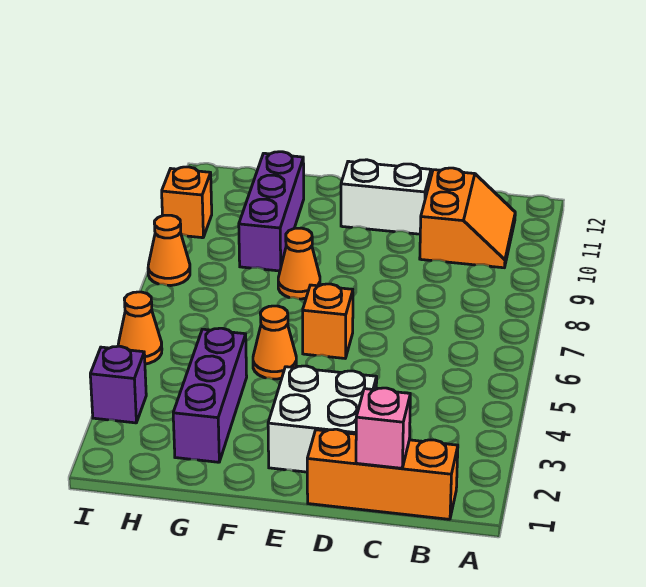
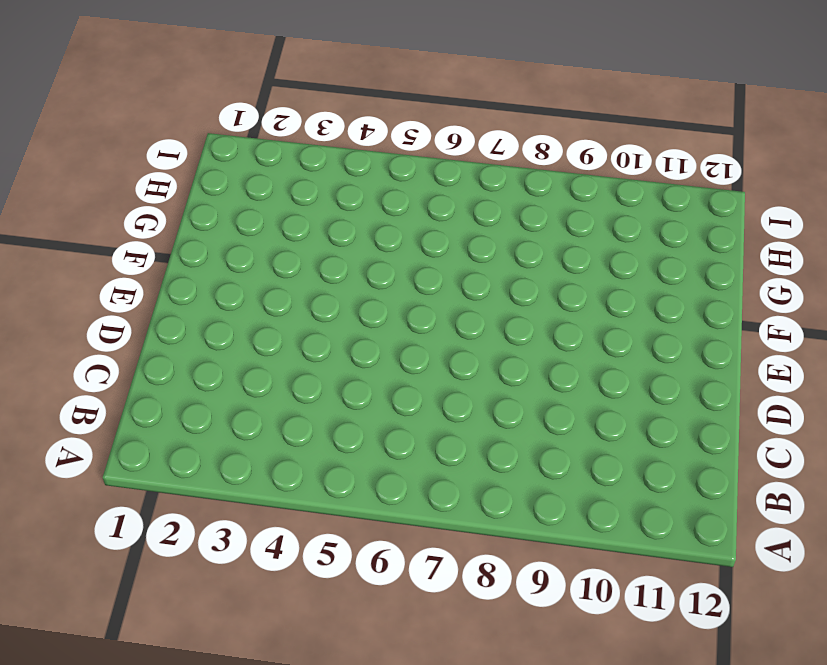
none -> orange 1x3 brick [307,429,458,519]
none -> orange 2x2 slope [420,168,515,268]
none -> white 2x2 brick [268,366,377,472]

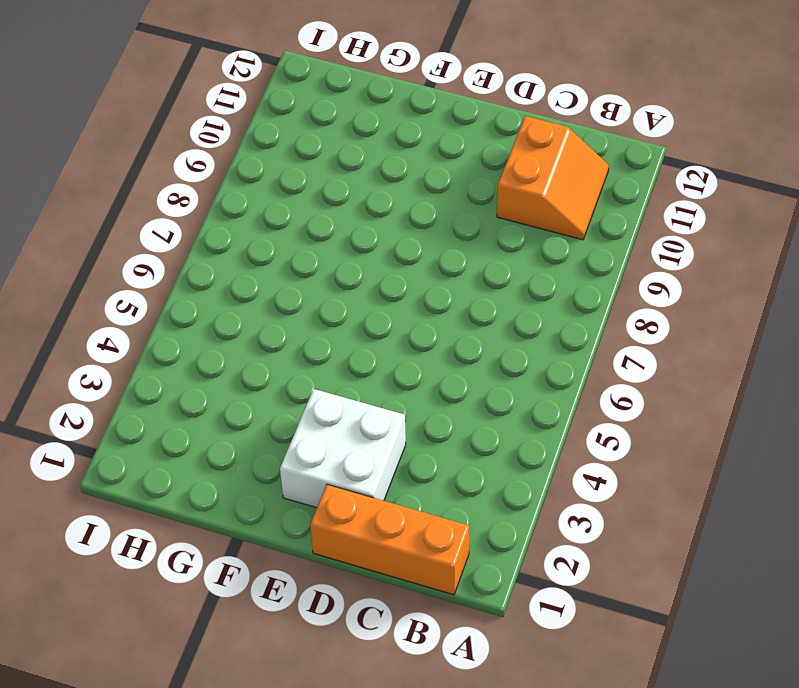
none -> white 1x2 brick [341,160,431,234]
none -> orange 1x1 brick [303,284,353,358]
none -> orange 1x1 cone [253,306,296,379]

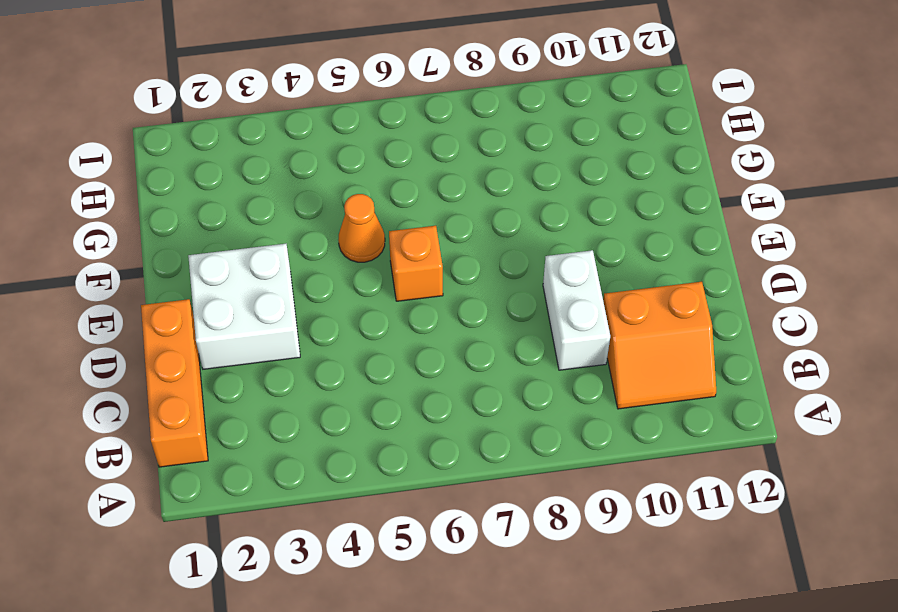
white 1x2 brick [543,250,610,370] -> white 1x2 brick moved to [341,160,431,234]
none -> orange 1x1 cone [278,228,320,299]
none -> purple 1x3 brick [173,328,247,462]
none -> purple 1x3 brick [239,152,304,271]

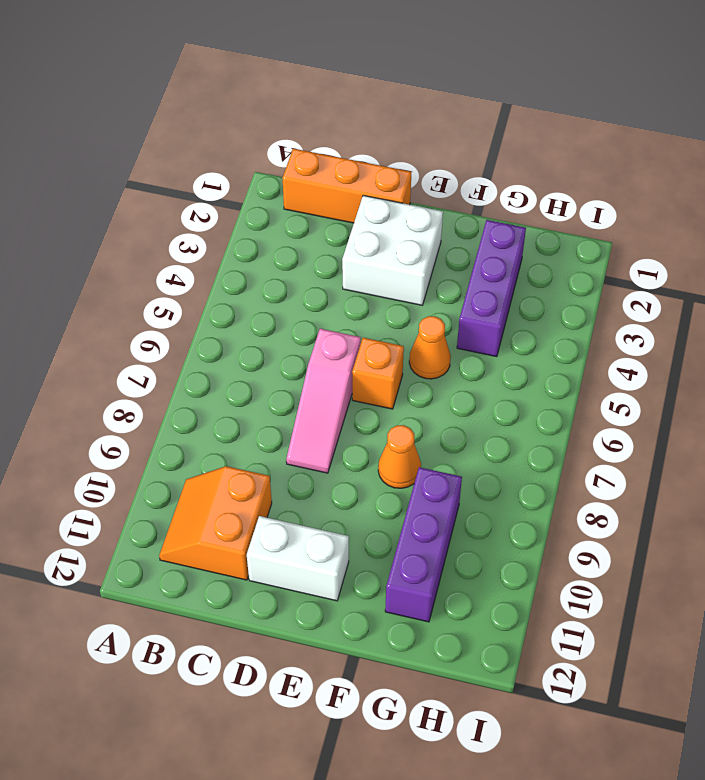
pink 1x3 slope [286,329,361,473] -> none
none -> purple 1x1 brick [90,346,146,423]
none -> orange 1x1 cone [118,292,162,364]
none -> orange 1x1 cone [148,215,190,286]

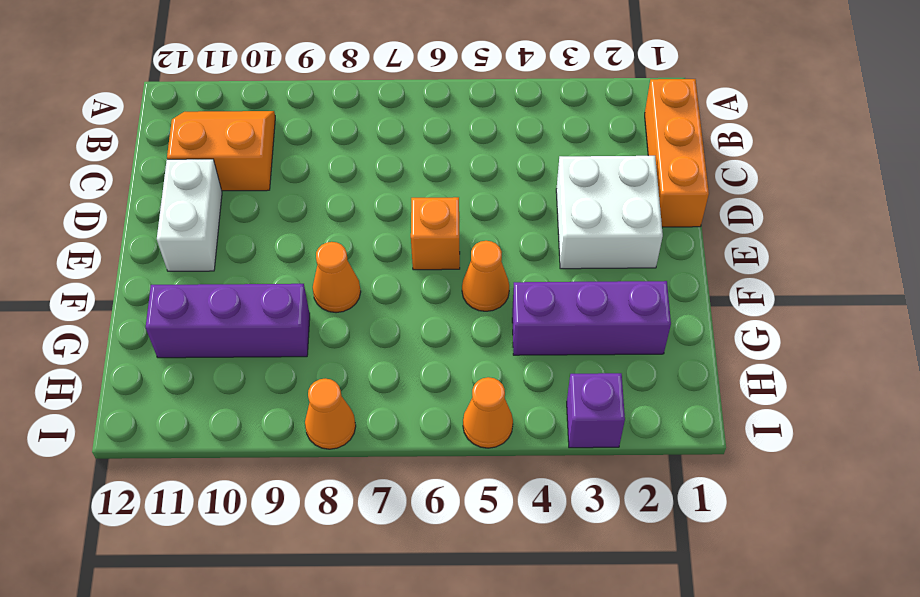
none -> orange 1x1 brick [162,167,212,238]
none -> pink 1x1 brick [356,388,410,468]

